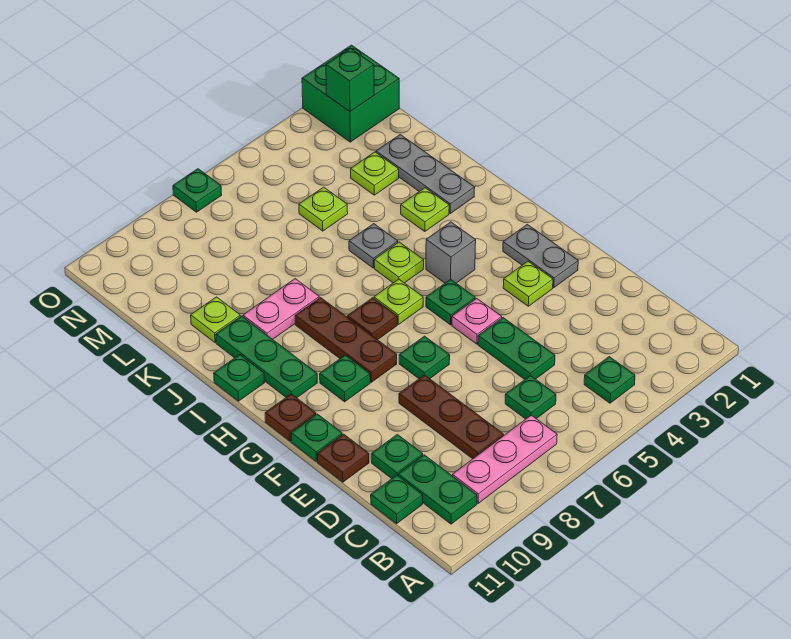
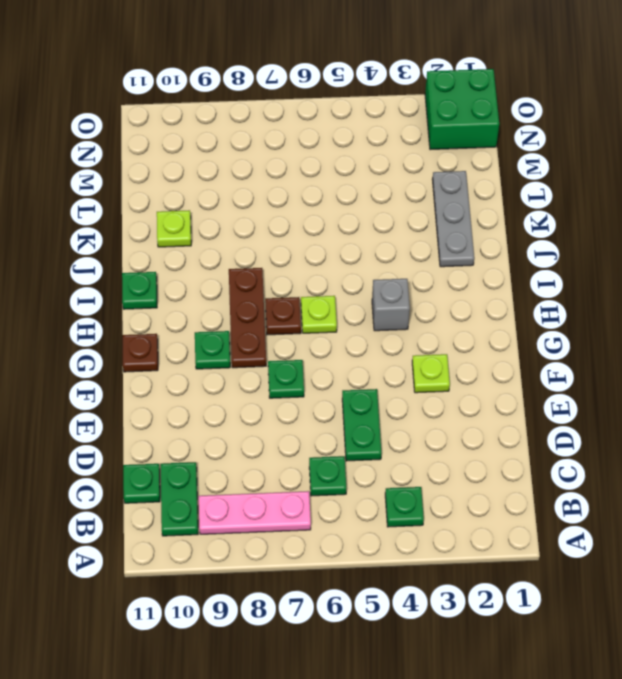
none -> brown 1x3 plate [399,375,503,459]
none -> green 1x1 plate [371,434,423,479]
none -> brown 1x1 plate [317,434,369,482]
none -> grey 1x2 plate [503,224,578,288]

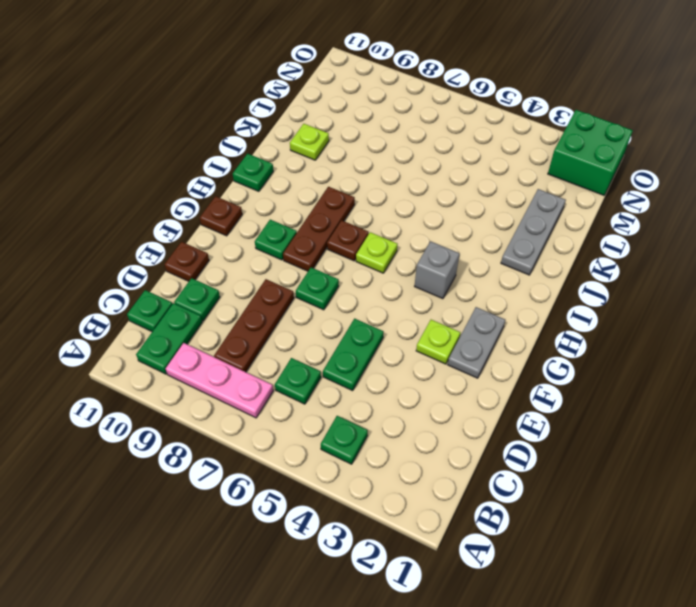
none -> pink 1x1 plate [452,298,502,344]
none -> green 1x1 plate [291,414,342,462]
none -> green 1x1 plate [426,279,475,325]
none -> green 1x3 plate [216,316,317,398]

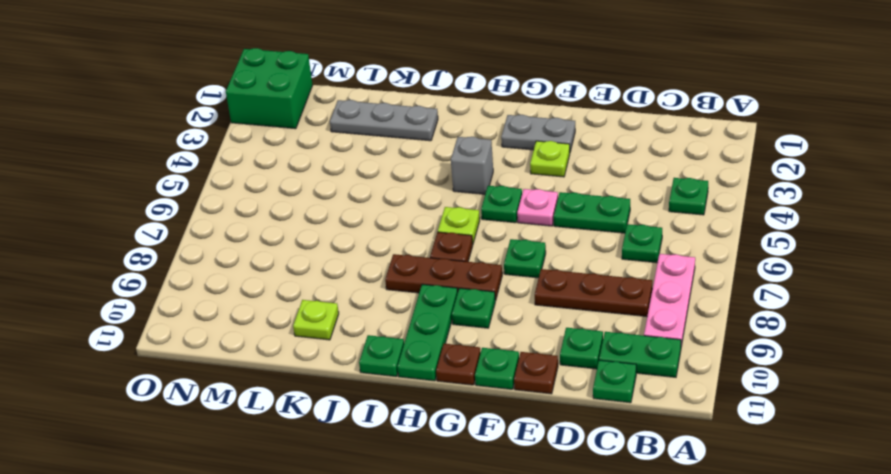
green 1x3 plate [397,284,458,381] -> green 1x3 plate turned to [216,316,317,398]
none -> lime 1x1 plate [374,242,424,283]
none -> lime 1x1 plate [401,188,449,232]
none -> grey 1x1 plate [349,224,398,268]
none -> pink 1x2 plate [243,279,319,339]

